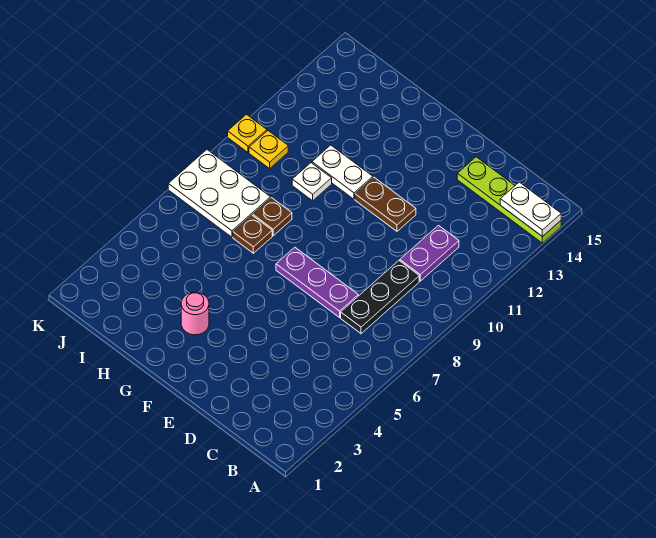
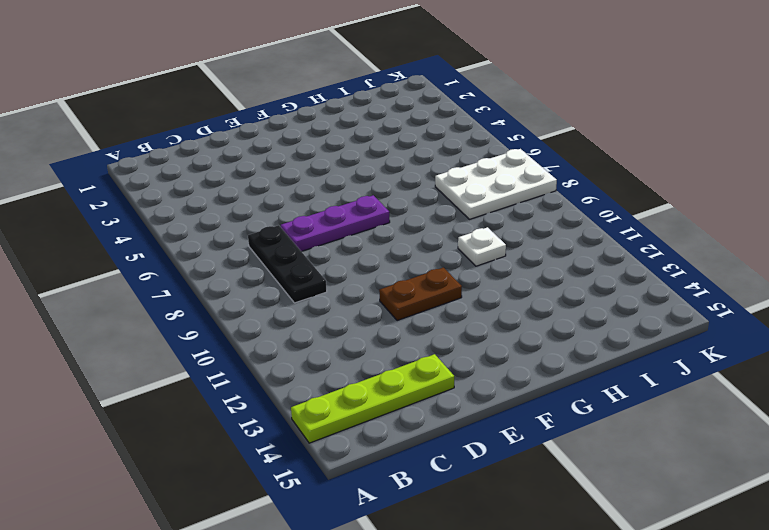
none -> purple 1x2 plate [400,226,459,281]
none -> pink 1x1 round brick [181,292,209,335]
none -> white 1x2 plate [312,145,373,199]

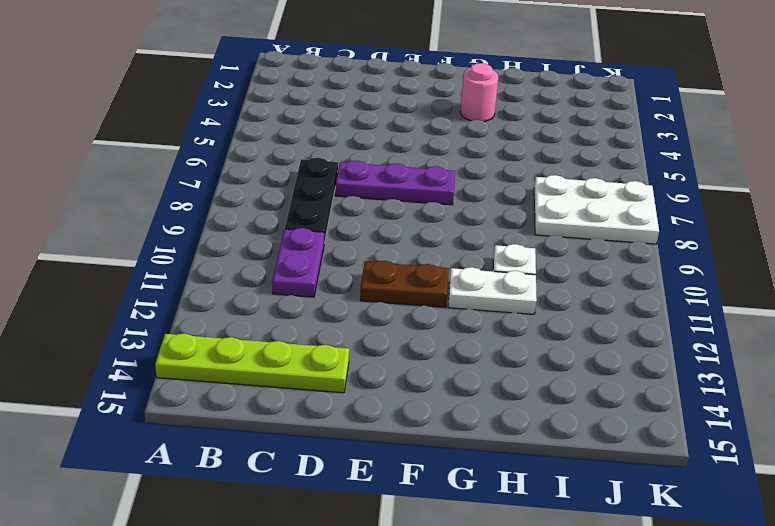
none -> brown 1x1 plate [233,215,272,253]
none -> brown 1x1 plate [253,198,292,236]
none -> yellow 1x1 plate [249,131,288,169]

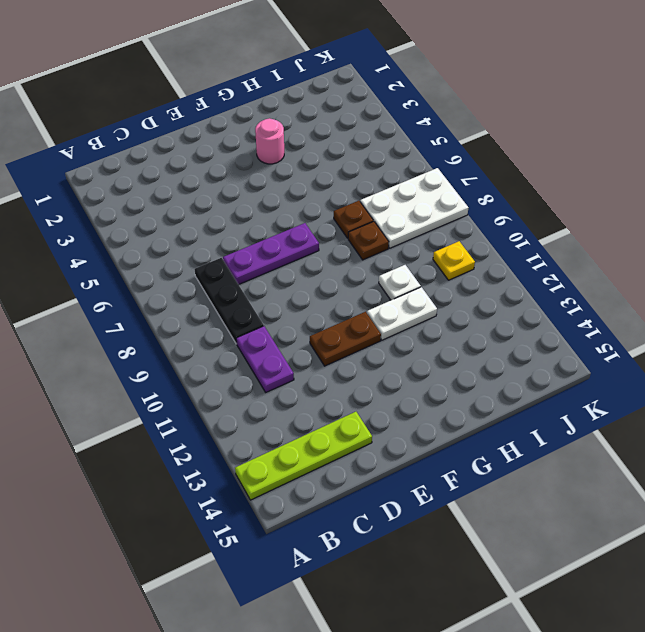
none -> yellow 1x1 plate [228,115,267,153]
none -> white 1x2 plate [500,182,561,237]

